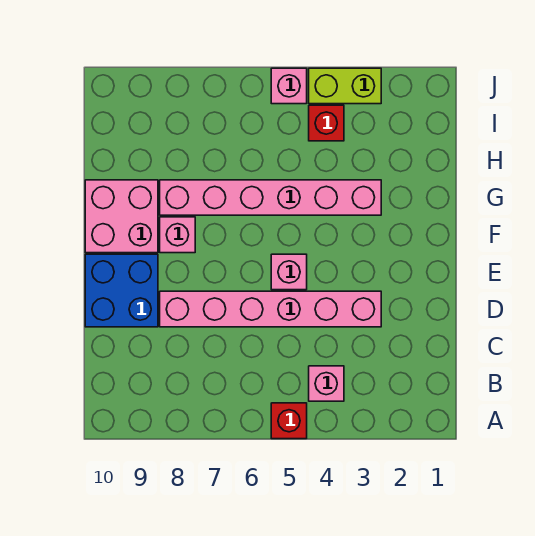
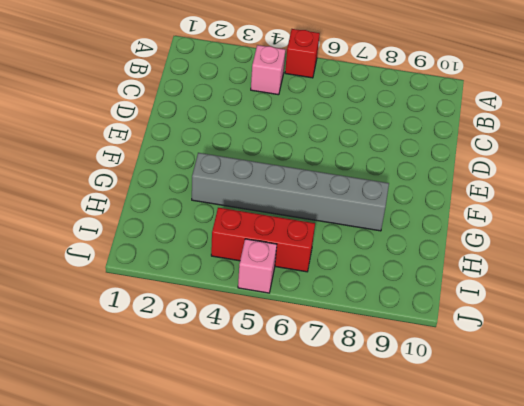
grey 1x6 brick [192,153,389,231] -> pink 1x6 brick [160,180,381,215]
red 1x3 brick [211,208,315,272] -> red 1x1 brick [309,105,344,141]
none -> pink 1x6 brick [160,291,381,327]
none -> blue 2x2 brick [85,254,158,327]

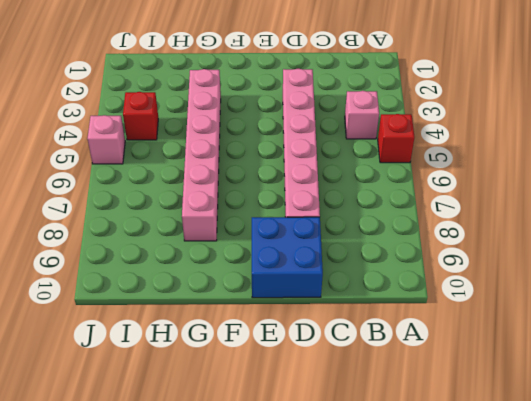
none -> pink 1x1 brick [271,254,307,290]
none -> pink 1x1 brick [160,217,195,253]

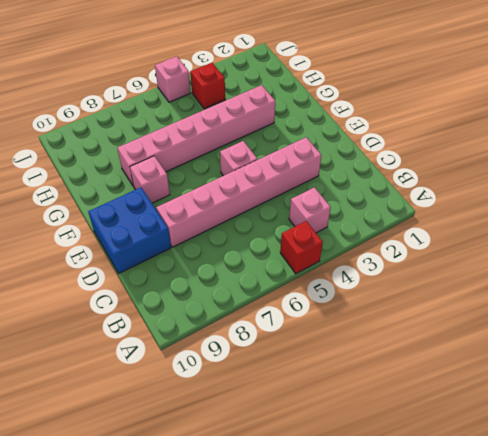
none -> pink 2x2 brick [85,180,158,253]
none -> lime 1x2 brick [309,68,381,104]

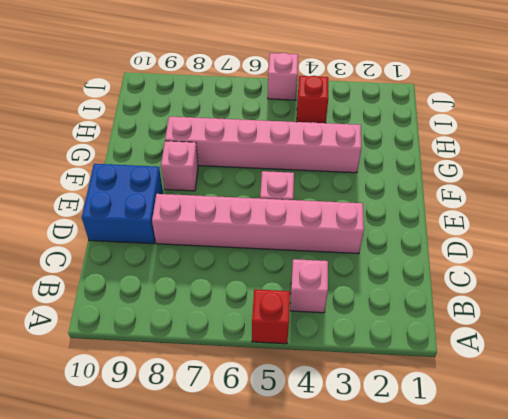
none -> pink 2x2 brick [85,180,158,253]
none -> lime 1x2 brick [309,68,381,104]

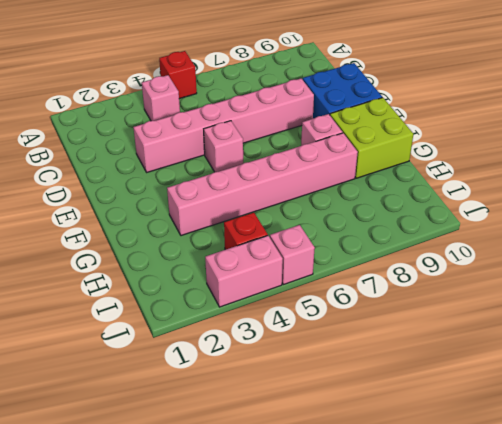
lime 2x2 brick [330,98,413,178] -> pink 2x2 brick [85,180,158,253]
pink 1x2 brick [205,236,283,307] -> lime 1x2 brick [309,68,381,104]

